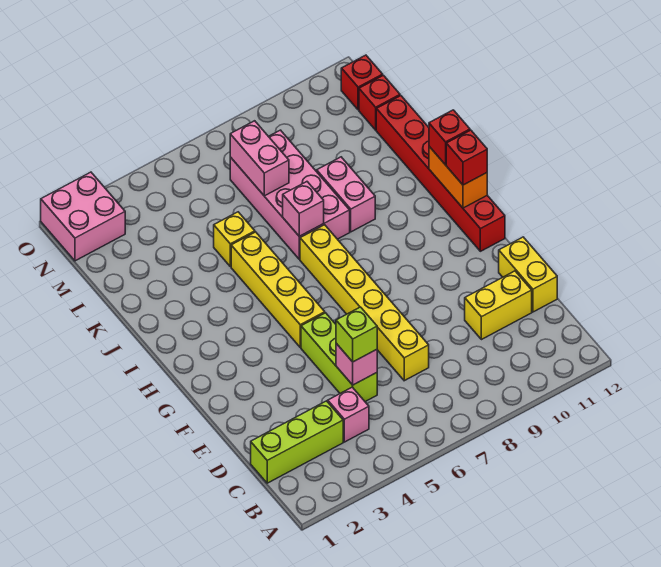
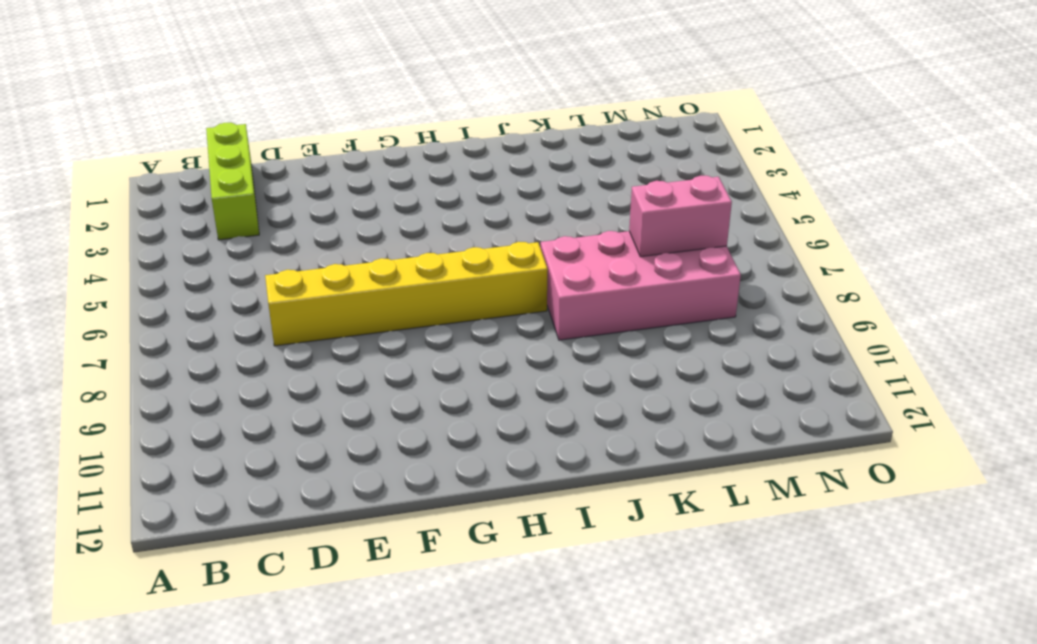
none -> pink 1x1 brick [328,387,369,442]
none -> lime 1x3 brick [301,313,377,402]
none -> yellow 1x2 brick [465,271,532,340]

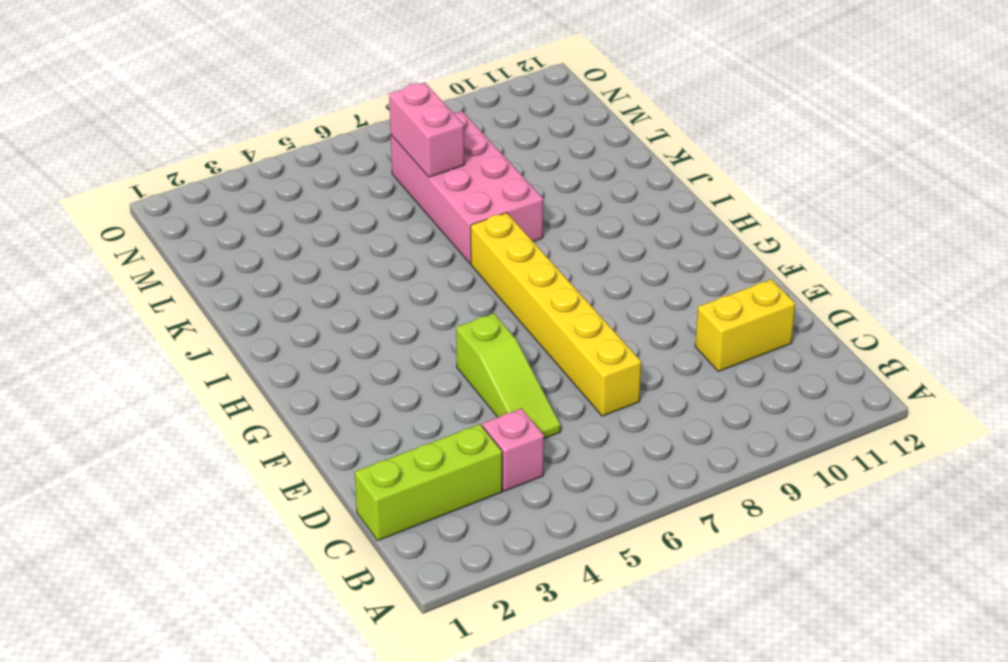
lime 1x3 slope [456,313,561,439] -> lime 1x3 brick [301,313,377,402]
none -> yellow 1x2 brick [499,237,557,312]
none -> yellow 1x4 brick [231,232,325,347]
none -> red 1x6 brick [376,96,505,251]

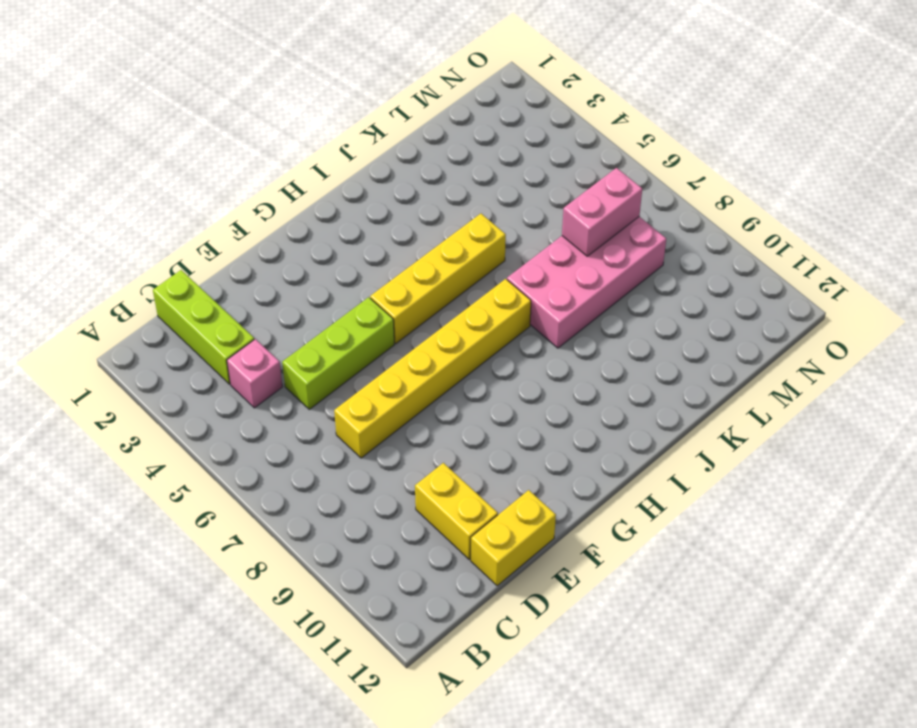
none -> red 1x6 brick [376,96,505,251]
none -> pink 1x2 brick [317,157,375,232]
none -> yellow 1x1 brick [214,212,255,267]

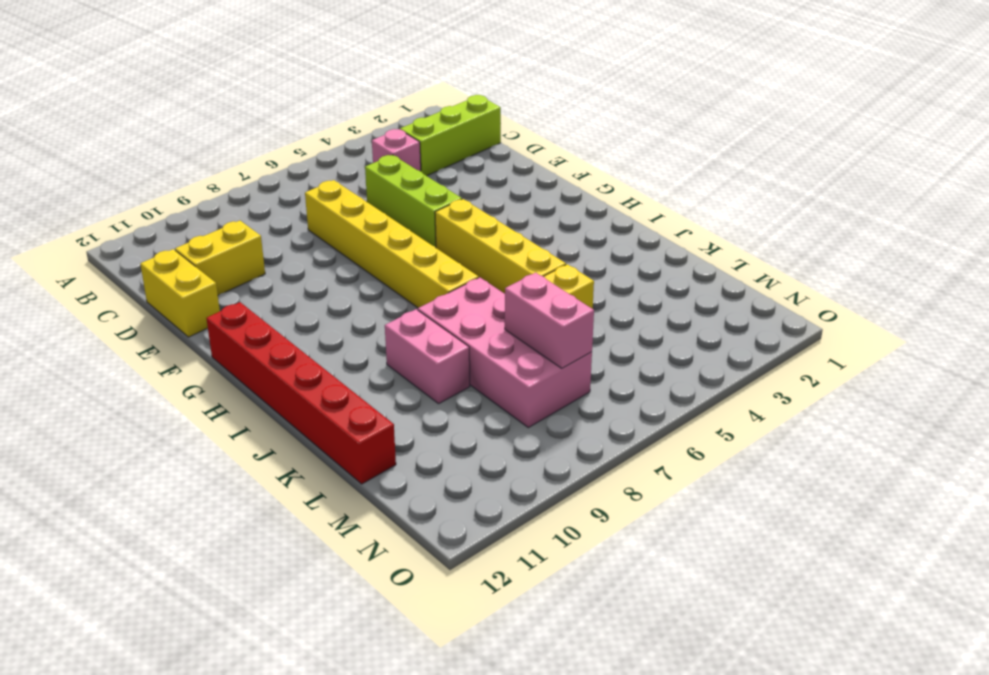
none -> red 1x1 brick [359,75,400,130]
none -> pink 2x2 brick [41,172,125,261]
none -> red 1x1 brick [341,55,383,110]

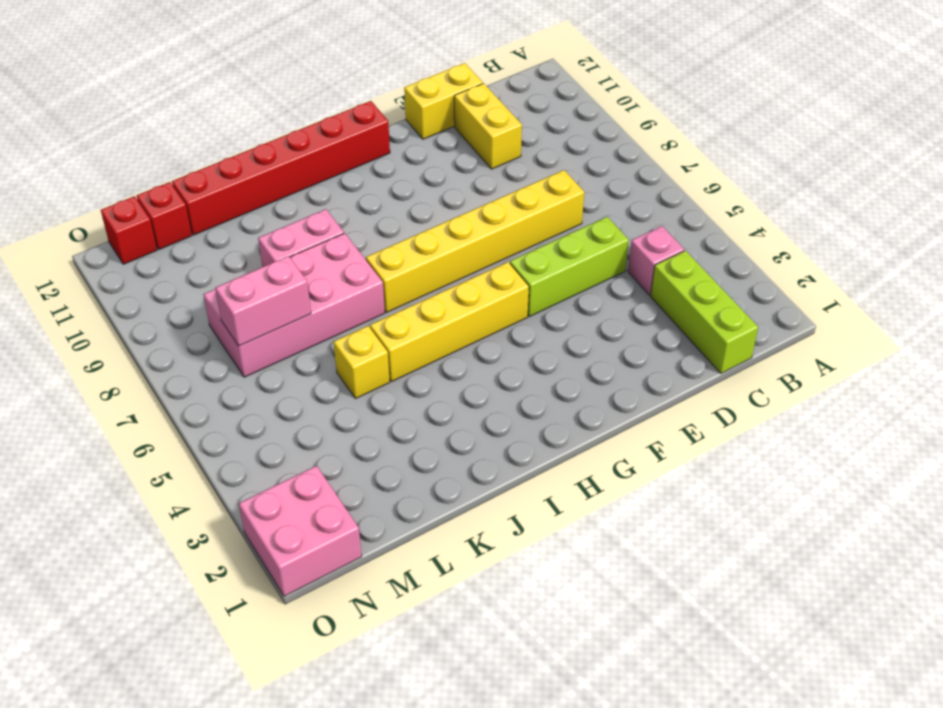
none -> pink 1x1 brick [336,343,377,385]
none -> orange 1x2 brick [429,146,487,208]
none -> pink 1x1 brick [283,182,324,236]

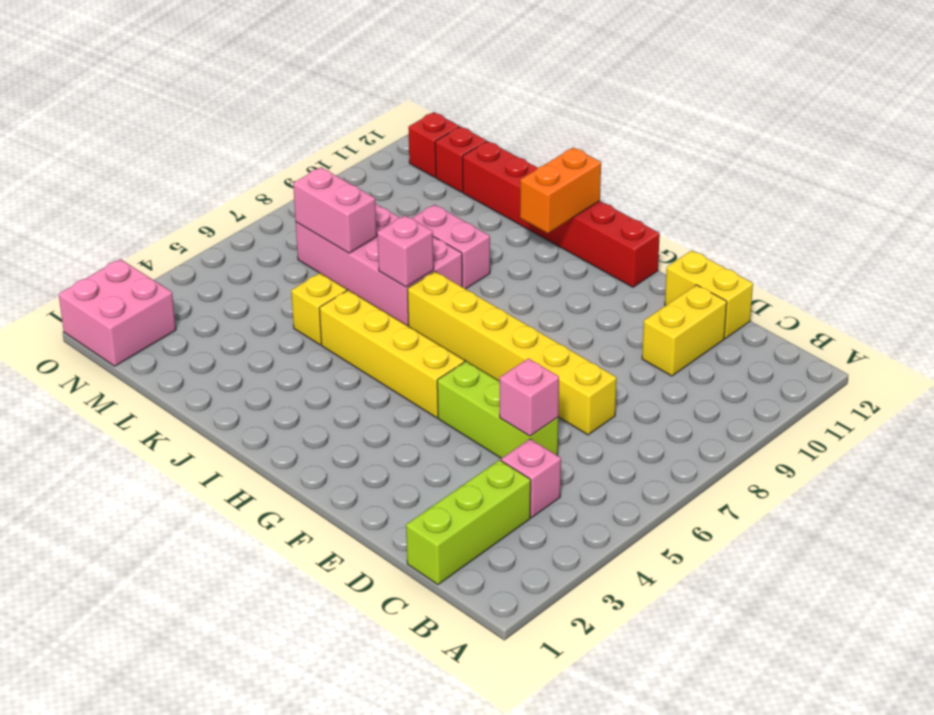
orange 1x2 brick [520,148,601,233] -> orange 1x2 brick turned to [429,146,487,208]
none -> lime 1x1 brick [336,307,377,362]
none -> red 1x1 brick [446,130,487,185]
none -> red 1x1 brick [429,110,470,165]

